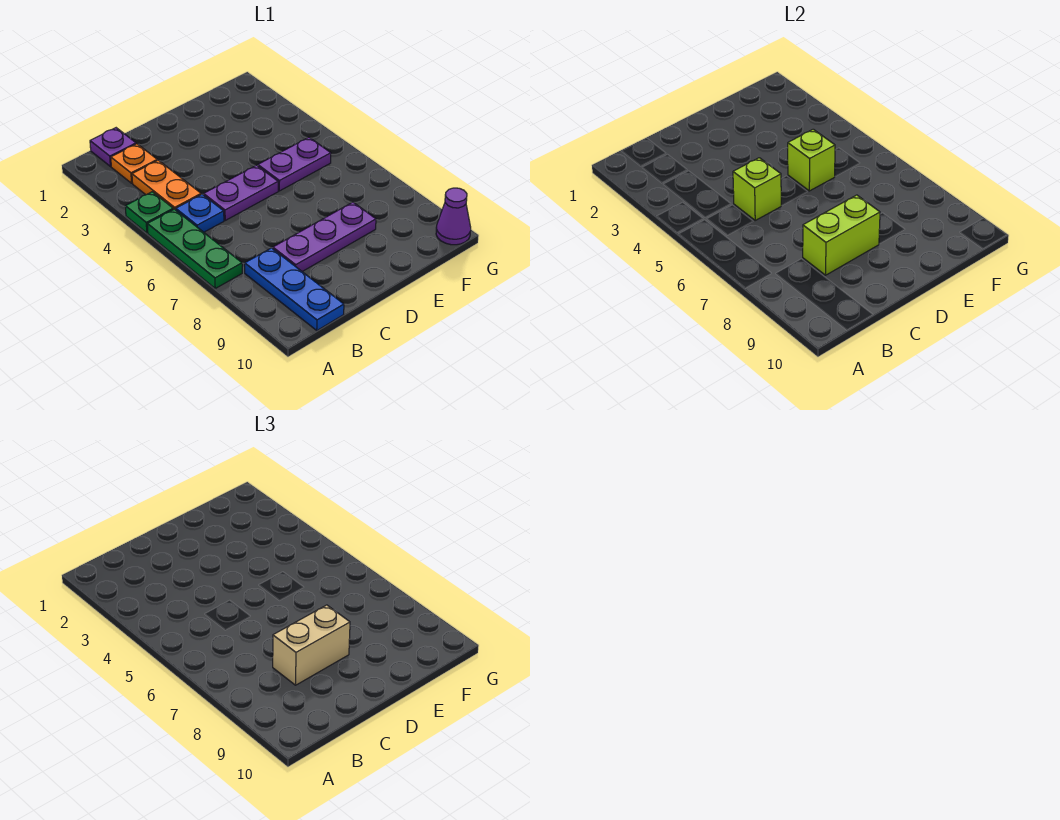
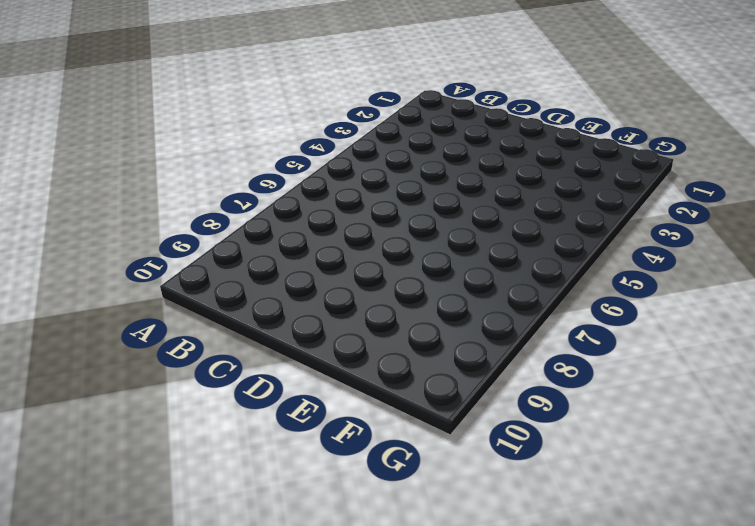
none -> green 1x1 plate [125,192,173,233]
none -> green 1x3 plate [147,209,242,288]
none -> purple 1x1 plate [90,128,136,166]

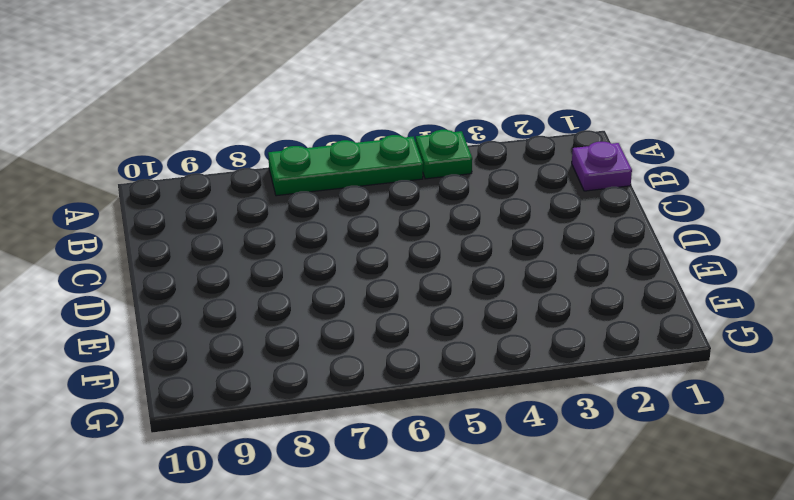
none -> orange 1x1 plate [111,144,157,183]
none -> orange 1x2 plate [132,160,201,210]
none -> blue 1x1 plate [176,194,224,232]

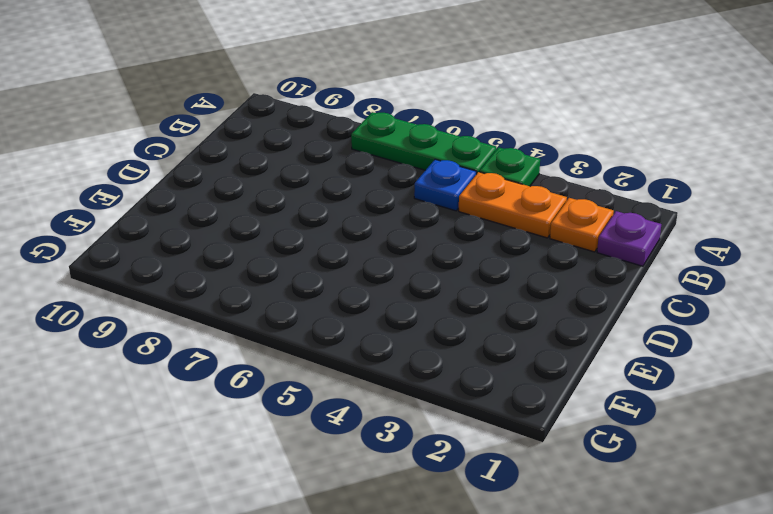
none -> blue 1x3 plate [245,248,344,330]
none -> purple 1x2 plate [204,165,278,220]
none -> purple 1x3 plate [273,202,376,272]

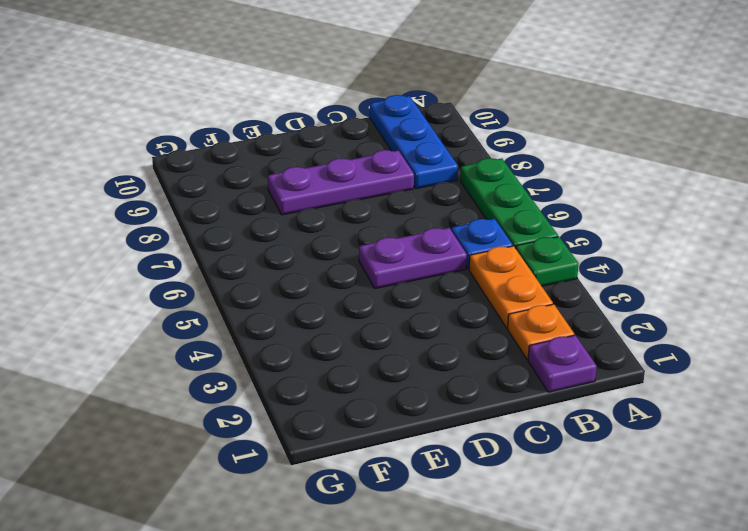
none -> purple 1x2 plate [258,137,331,191]
none -> purple 1x1 cone [436,188,471,245]
none -> lime 1x1 brick [733,158,781,220]

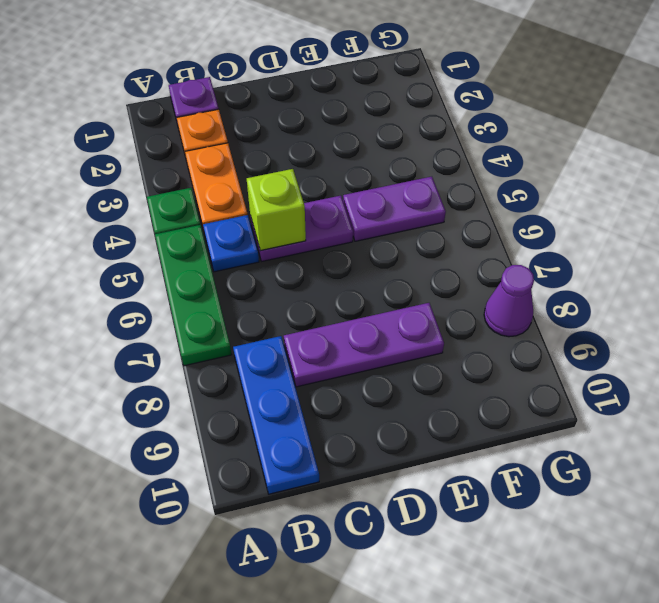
purple 1x1 cone [484,265,534,337] -> purple 1x1 cone moved to [436,188,471,245]
none -> lime 1x2 brick [803,195,880,275]
none -> lime 1x1 brick [788,129,835,191]
none -> tan 1x2 brick [273,605,350,685]

